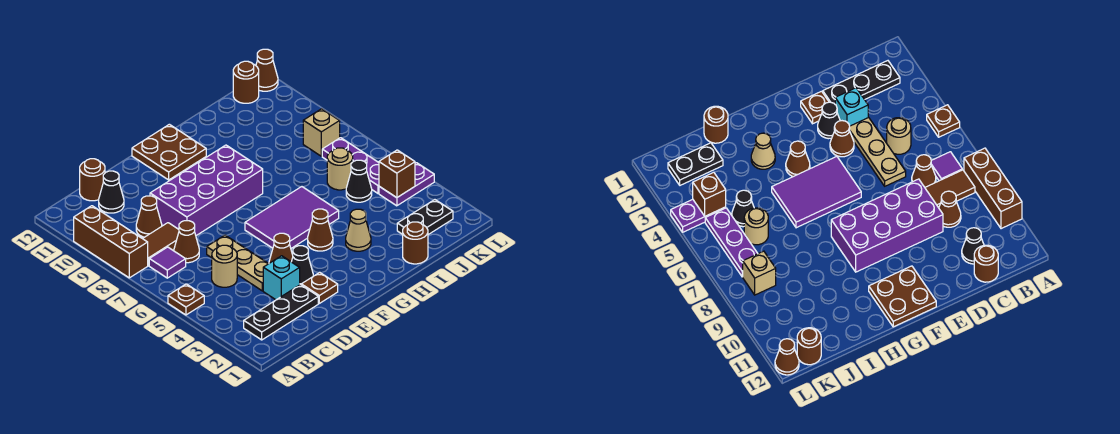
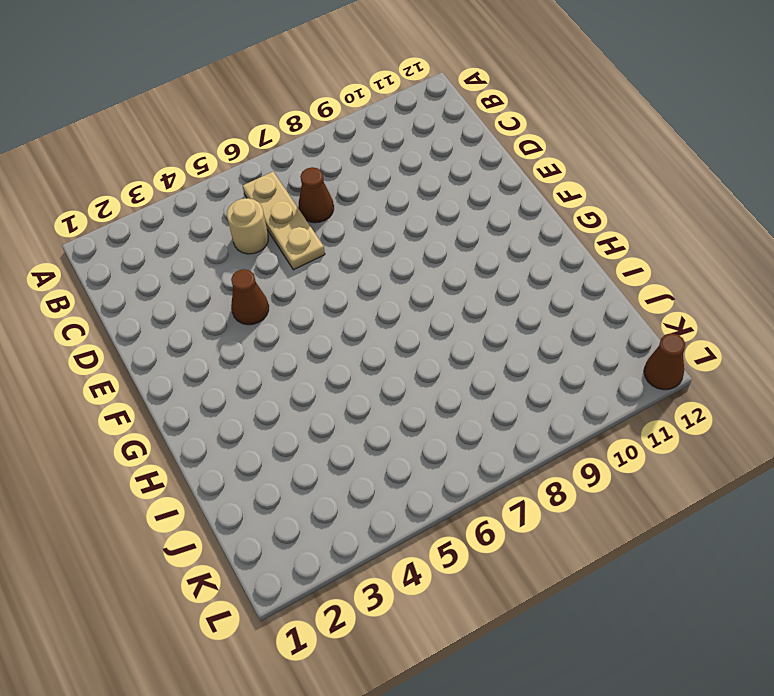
tan 1x3 plate [243,172,325,270] -> tan 1x3 plate turned to [207,235,268,291]
none -> brown 1x1 plate [168,284,204,315]
none -> brown 1x3 brick [74,206,148,278]
none -> black 1x3 plate [244,285,318,340]
none -> purple 1x1 tile [149,247,186,278]

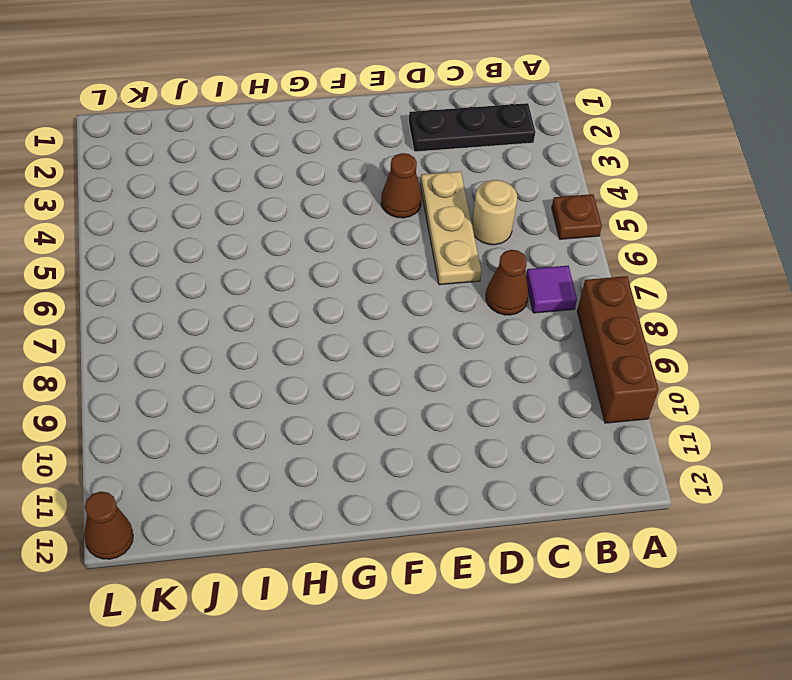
none -> brown 1x2 tile [143,223,179,266]
none -> brown 1x1 cone [136,196,162,237]
none -> black 1x1 cone [99,171,124,213]
none -> brown 1x1 round brick [80,159,105,201]

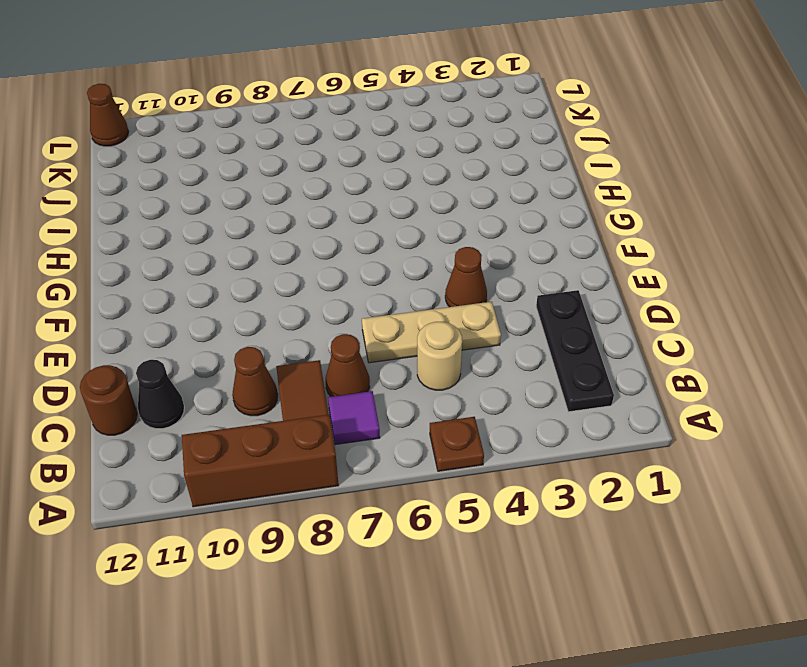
none -> cyan 1x1 brick [263,256,300,300]
none -> purple 2x4 brick [150,145,263,236]
none -> brown 1x1 plate [301,272,338,303]
none -> black 1x1 cone [292,246,313,285]

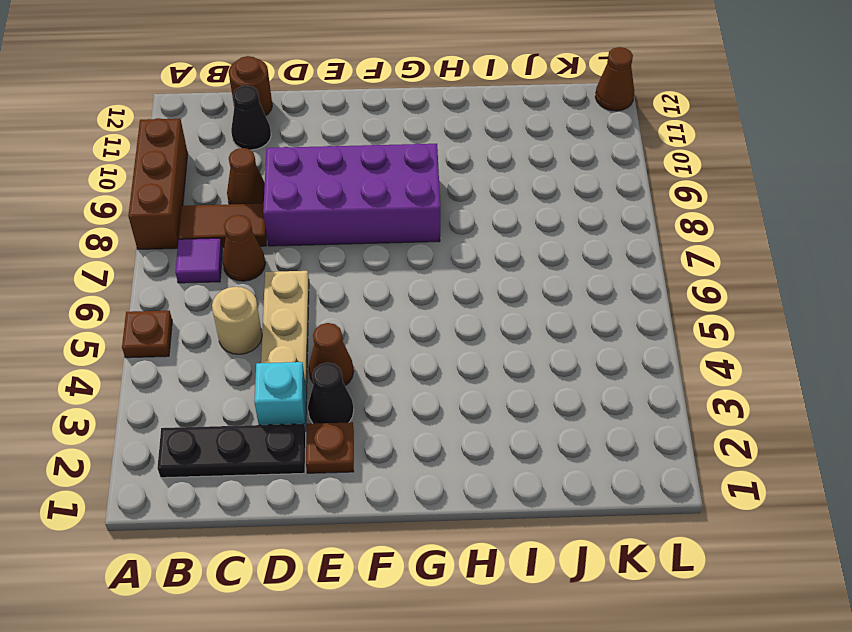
none -> purple 2x3 tile [245,187,339,248]
none -> brown 2x2 plate [132,124,206,180]
none -> brown 1x1 cone [308,209,333,251]
none -> tan 1x1 cone [346,209,371,251]

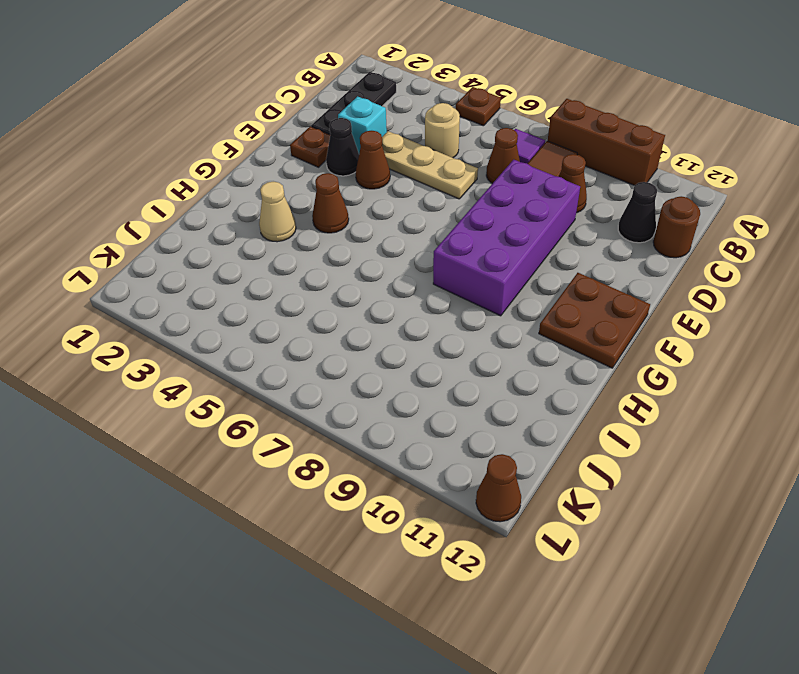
none -> purple 2x3 tile [245,187,339,248]
none -> brown 1x1 round brick [403,222,428,264]
none -> black 1x2 plate [397,200,453,235]
none -> black 1x1 cone [346,160,372,202]

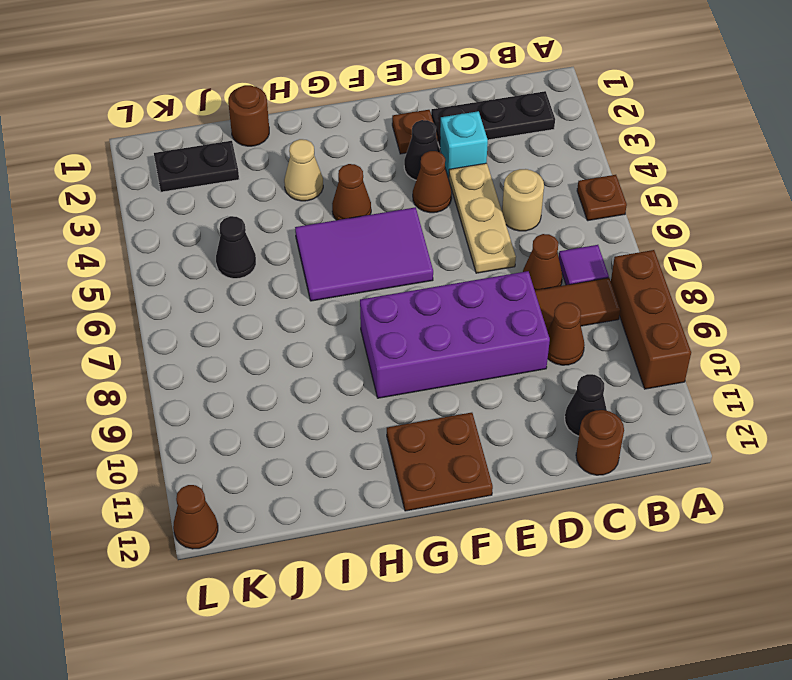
none -> tan 1x1 round brick [327,148,353,190]
none -> purple 1x2 plate [379,163,434,206]
none -> purple 1x3 plate [322,138,379,193]
none -> tan 1x1 brick [303,109,340,156]

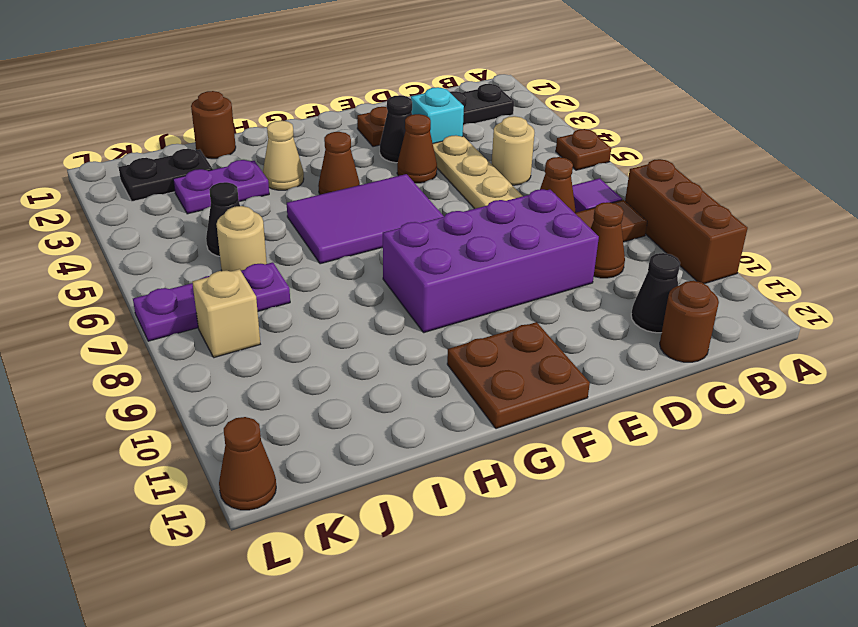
purple 1x2 plate [173,160,269,214] -> purple 1x2 plate moved to [379,163,434,206]
purple 1x3 plate [133,262,290,341] -> purple 1x3 plate turned to [322,138,379,193]
none -> brown 1x1 round brick [233,61,259,103]
none -> brown 1x1 brick [379,150,415,198]

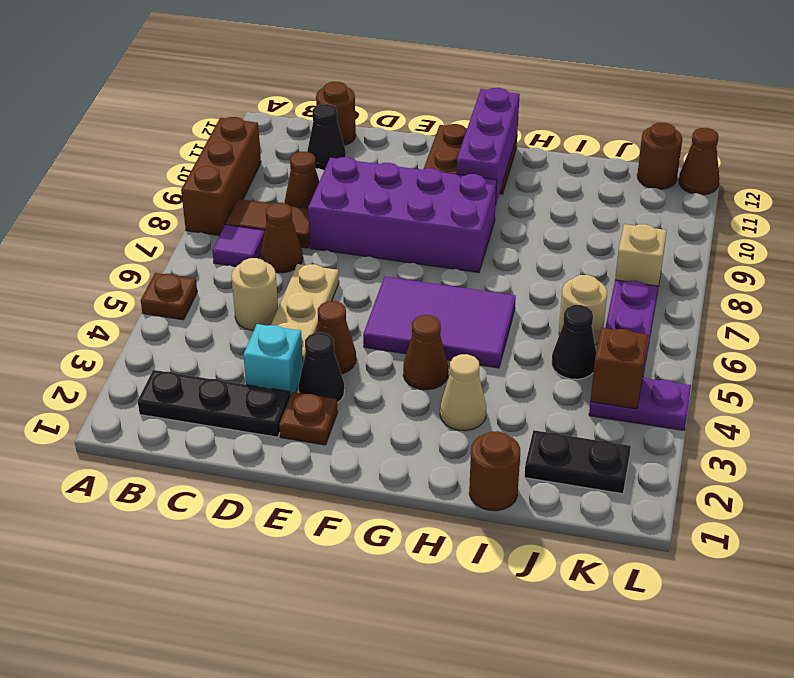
purple 1x3 brick [456,88,520,203] -> none

